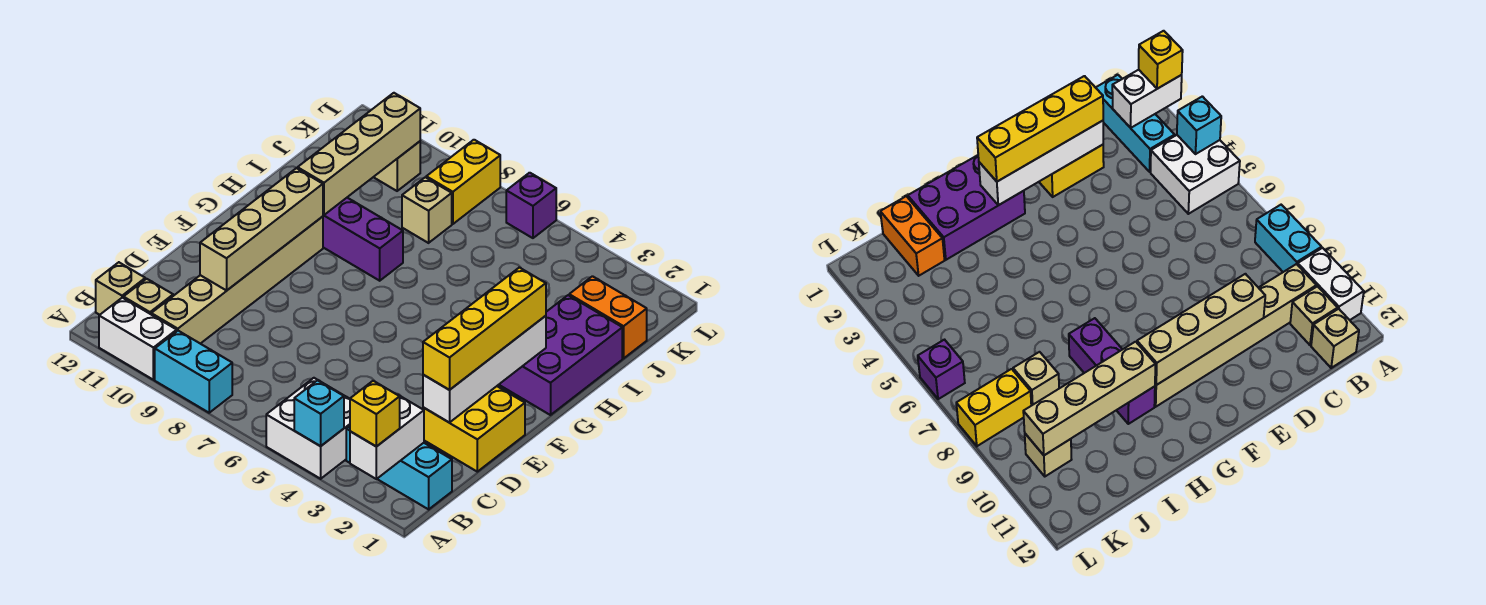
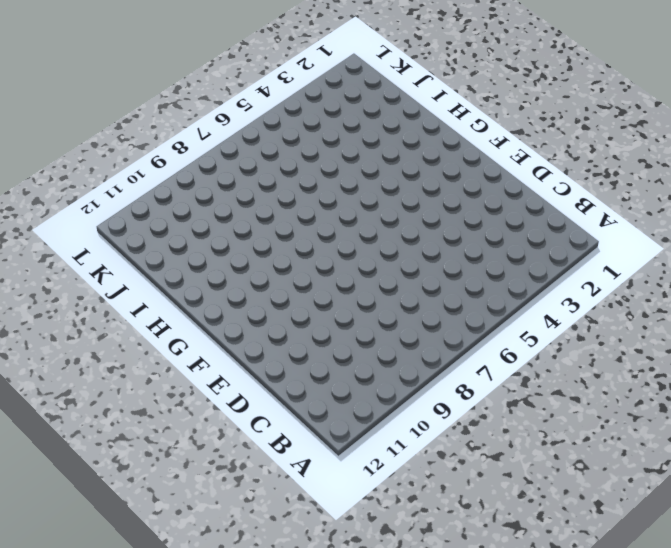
none -> white 2x2 brick [266,378,350,479]
none -> cyan 1x2 brick [155,331,232,413]
none -> white 1x2 brick [99,298,177,380]

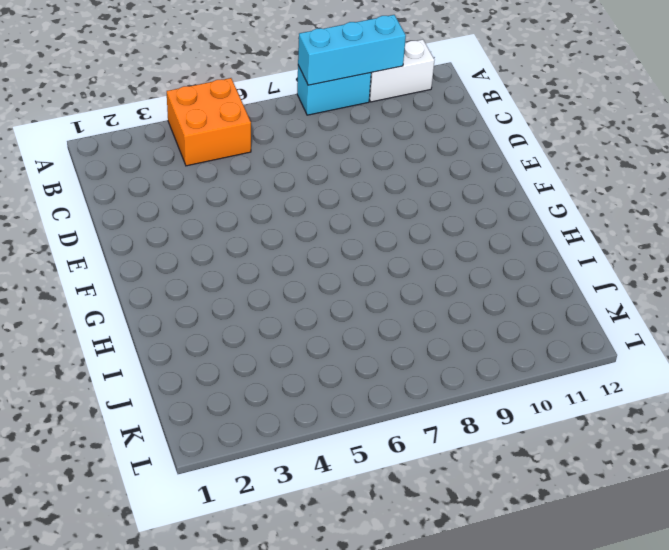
orange 2x2 brick [167,78,251,166] -> white 2x2 brick [266,378,350,479]
cyan 1x3 brick [298,15,406,85] -> cyan 1x3 brick moved to [346,426,452,509]
none -> tan 1x6 brick [151,217,323,344]
none -> tan 1x1 brick [123,279,173,314]
none -> tan 1x1 brick [96,262,145,315]

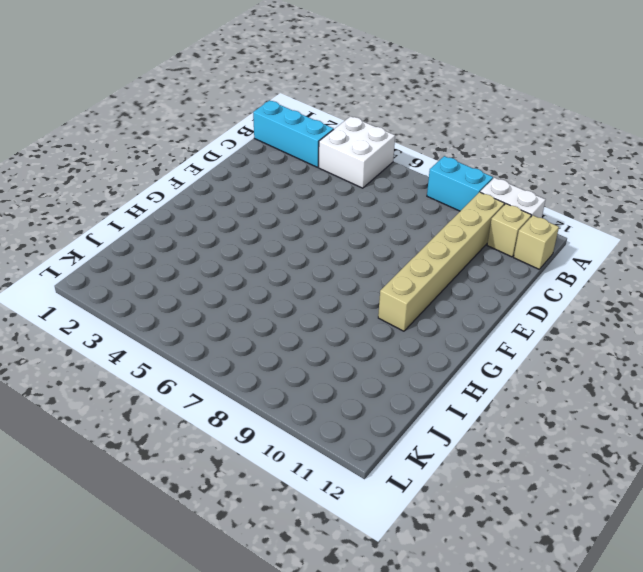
none -> yellow 2x2 brick [423,386,525,472]
none -> purple 2x3 brick [499,295,622,415]
none -> purple 1x3 brick [323,198,403,281]

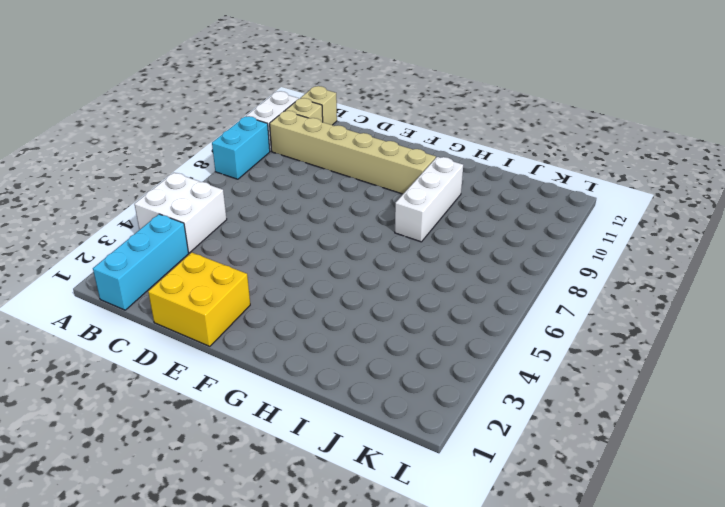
white 1x3 brick [395,157,463,242] -> purple 1x3 brick [323,198,403,281]
none -> purple 2x3 brick [499,295,622,415]
none -> orange 1x2 brick [569,276,647,358]
none -> tan 1x1 brick [402,177,452,243]

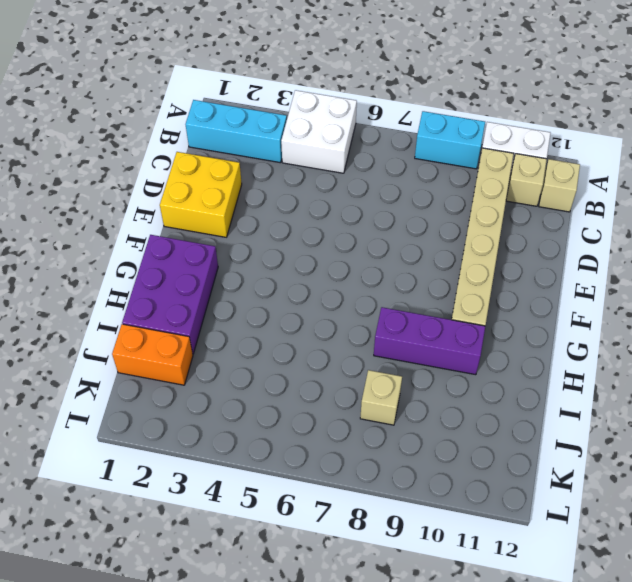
none -> yellow 1x2 brick [426,140,500,224]
none -> tan 1x1 brick [374,141,420,191]
none -> purple 1x1 brick [506,173,556,238]

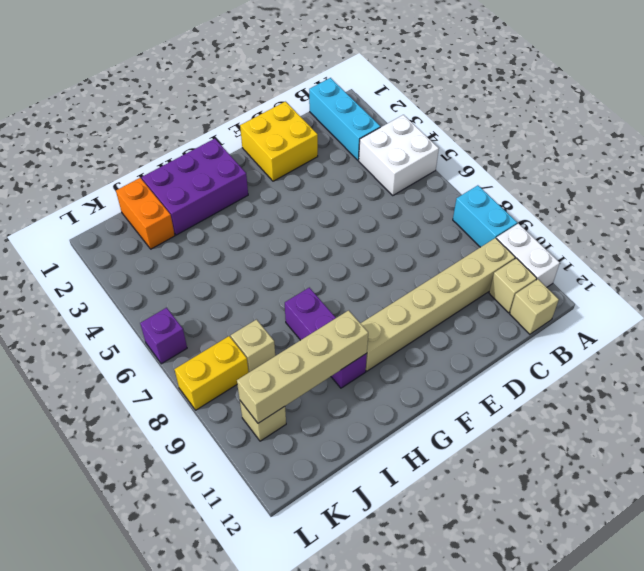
none -> white 1x2 brick [350,395,424,479]
none -> cyan 1x1 brick [294,380,344,446]
none -> white 1x4 brick [423,316,546,422]

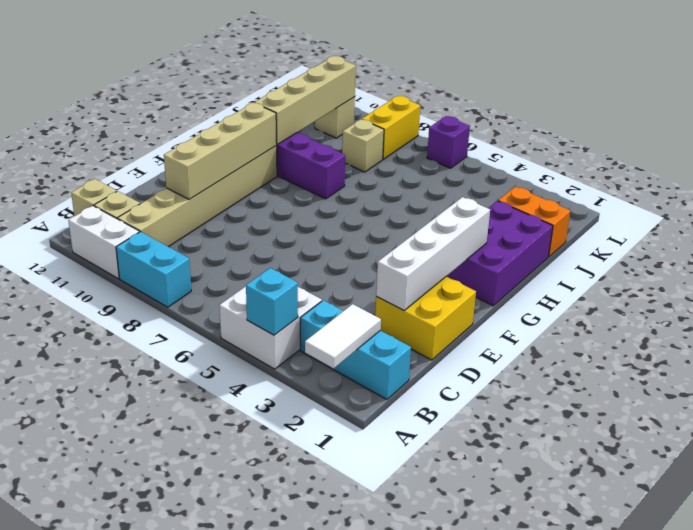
white 1x2 tile [305,304,381,369] -> white 1x2 brick [350,395,424,479]
none -> yellow 1x1 brick [350,381,400,447]
none -> yellow 1x4 brick [423,267,546,390]

